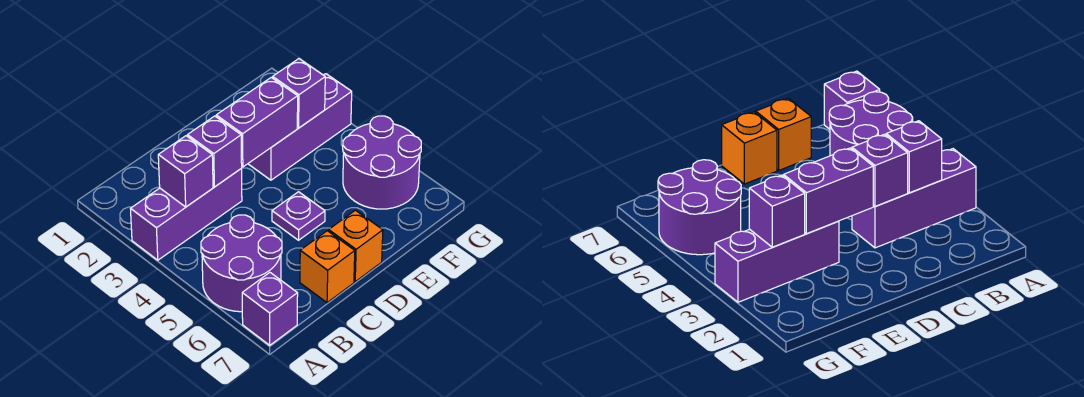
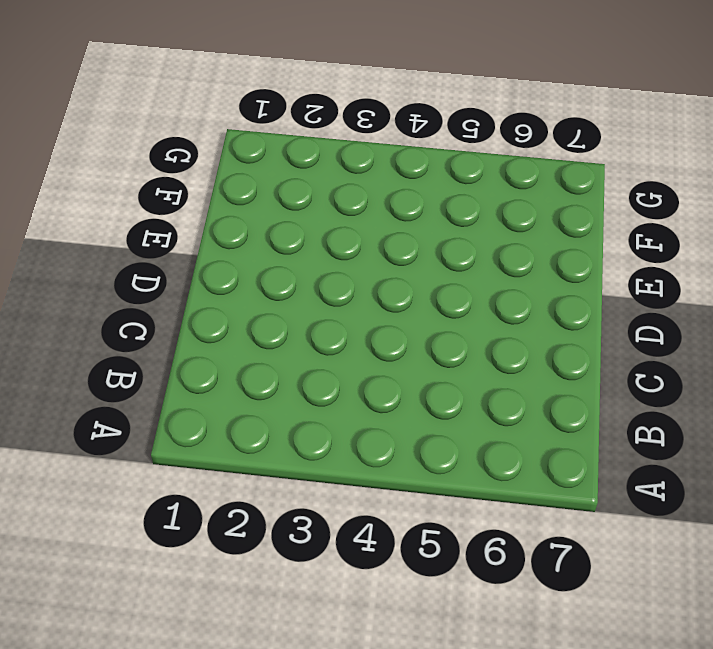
none -> purple 1x3 brick [131,169,242,260]
none -> purple 2x2 round brick [201,215,282,312]
none -> purple 1x1 brick [242,273,298,345]

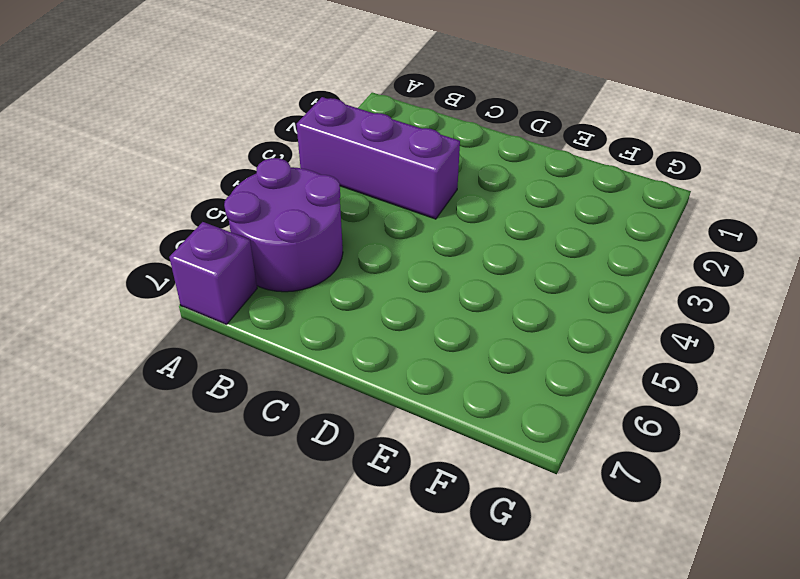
none -> orange 1x1 brick [300,231,355,303]
none -> purple 1x1 plate [272,192,325,240]
none -> orange 1x1 brick [329,210,383,282]

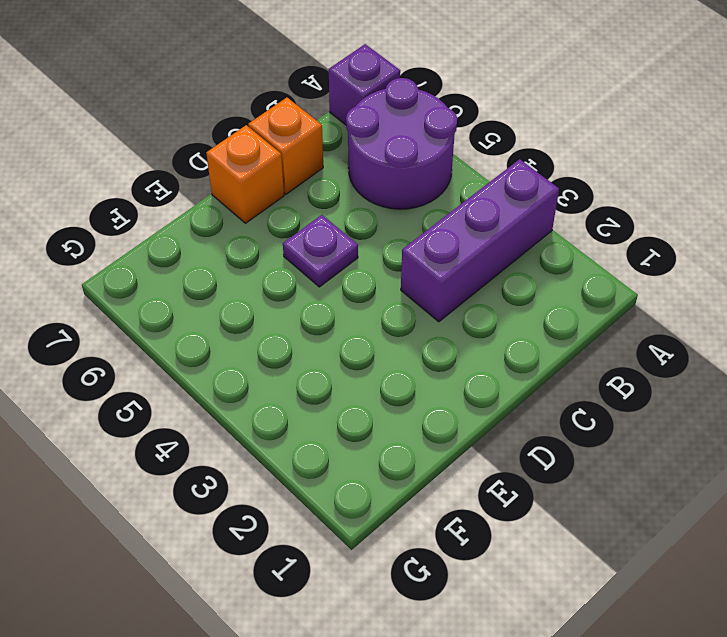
none -> purple 1x3 brick [248,74,352,180]
none -> purple 2x2 round brick [343,116,421,209]
none -> purple 1x1 brick [158,136,213,207]

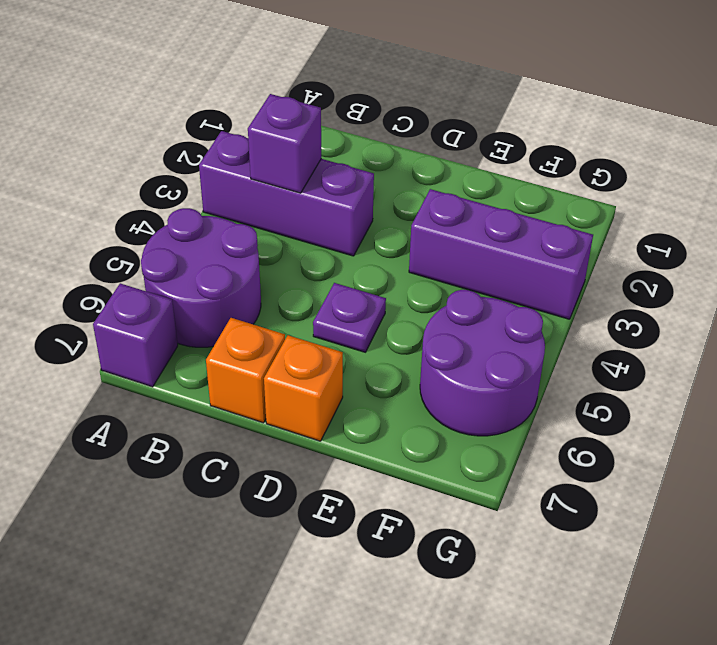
none -> purple 1x1 brick [187,116,242,187]
none -> purple 1x2 brick [216,78,298,167]
none -> purple 1x1 brick [273,59,325,128]

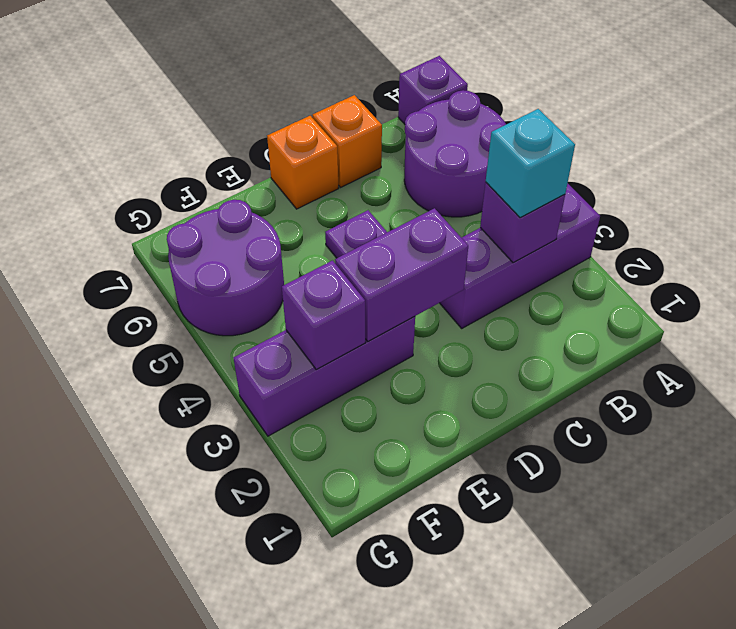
cyan 1x1 brick [486,109,575,218] -> none
none -> purple 1x1 brick [187,116,242,187]

